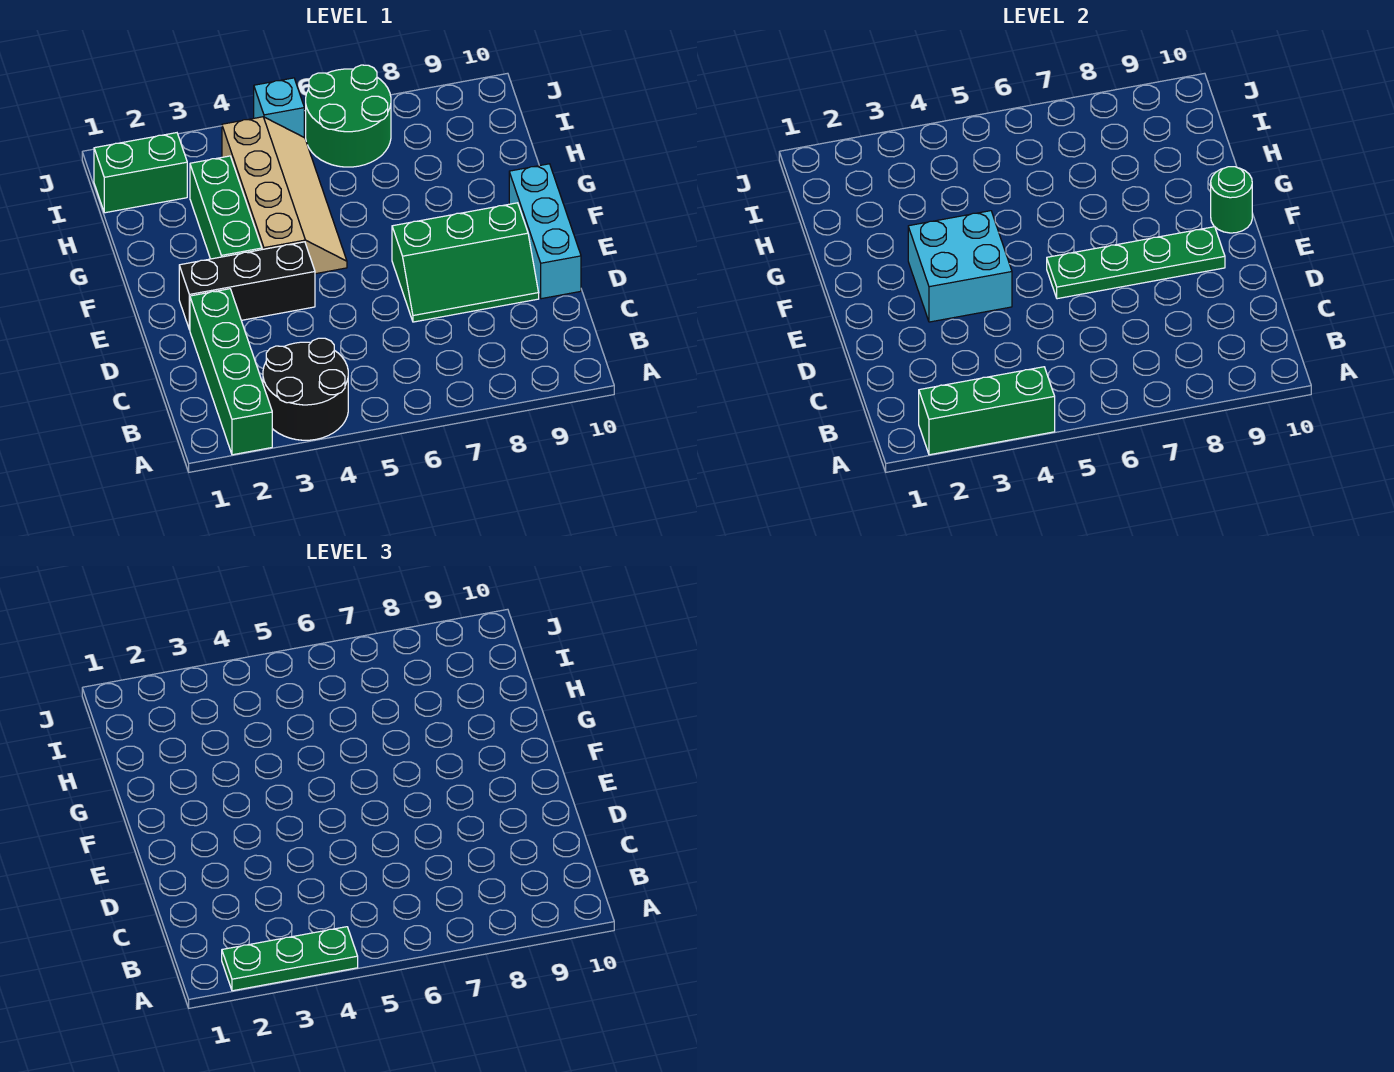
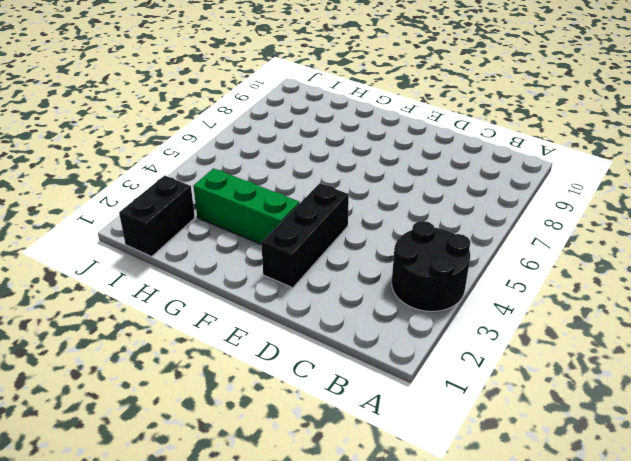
black 1x2 brick [119,175,195,256] -> green 1x2 brick [94,133,187,213]
none -> green 1x4 brick [190,289,272,455]
none -> green 2x3 slope [392,203,539,322]
none -> cyan 1x3 brick [509,164,581,299]

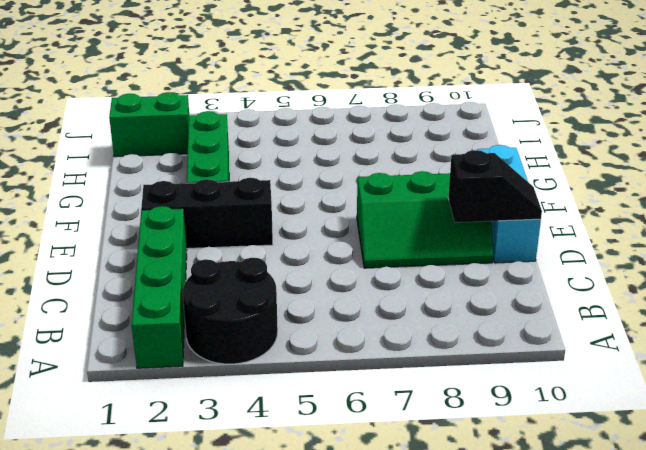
black 1x2 slope [448,150,542,223] -> none
none -> tan 2x4 slope [222,117,347,274]
none -> green 2x2 round brick [306,65,391,167]
none -> cyan 1x1 brick [254,78,304,137]

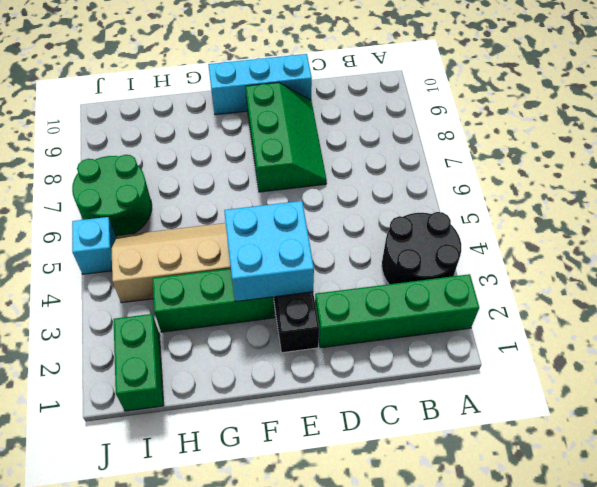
none -> green 1x3 brick [919,367,1055,455]
none -> green 1x4 plate [1047,227,1225,299]
none -> green 1x1 round brick [1211,167,1252,233]

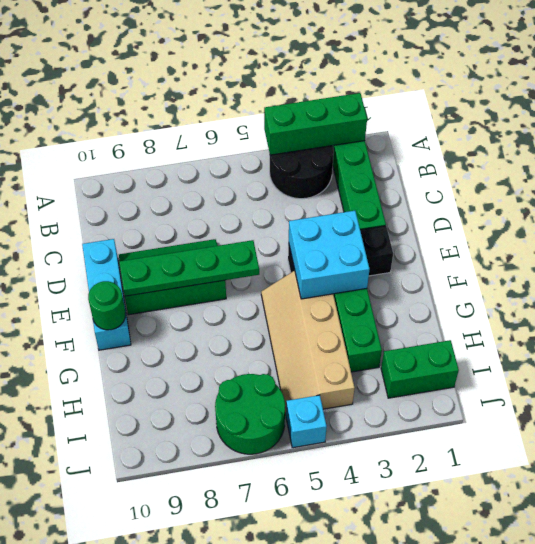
none -> green 1x3 plate [222,927,358,991]

